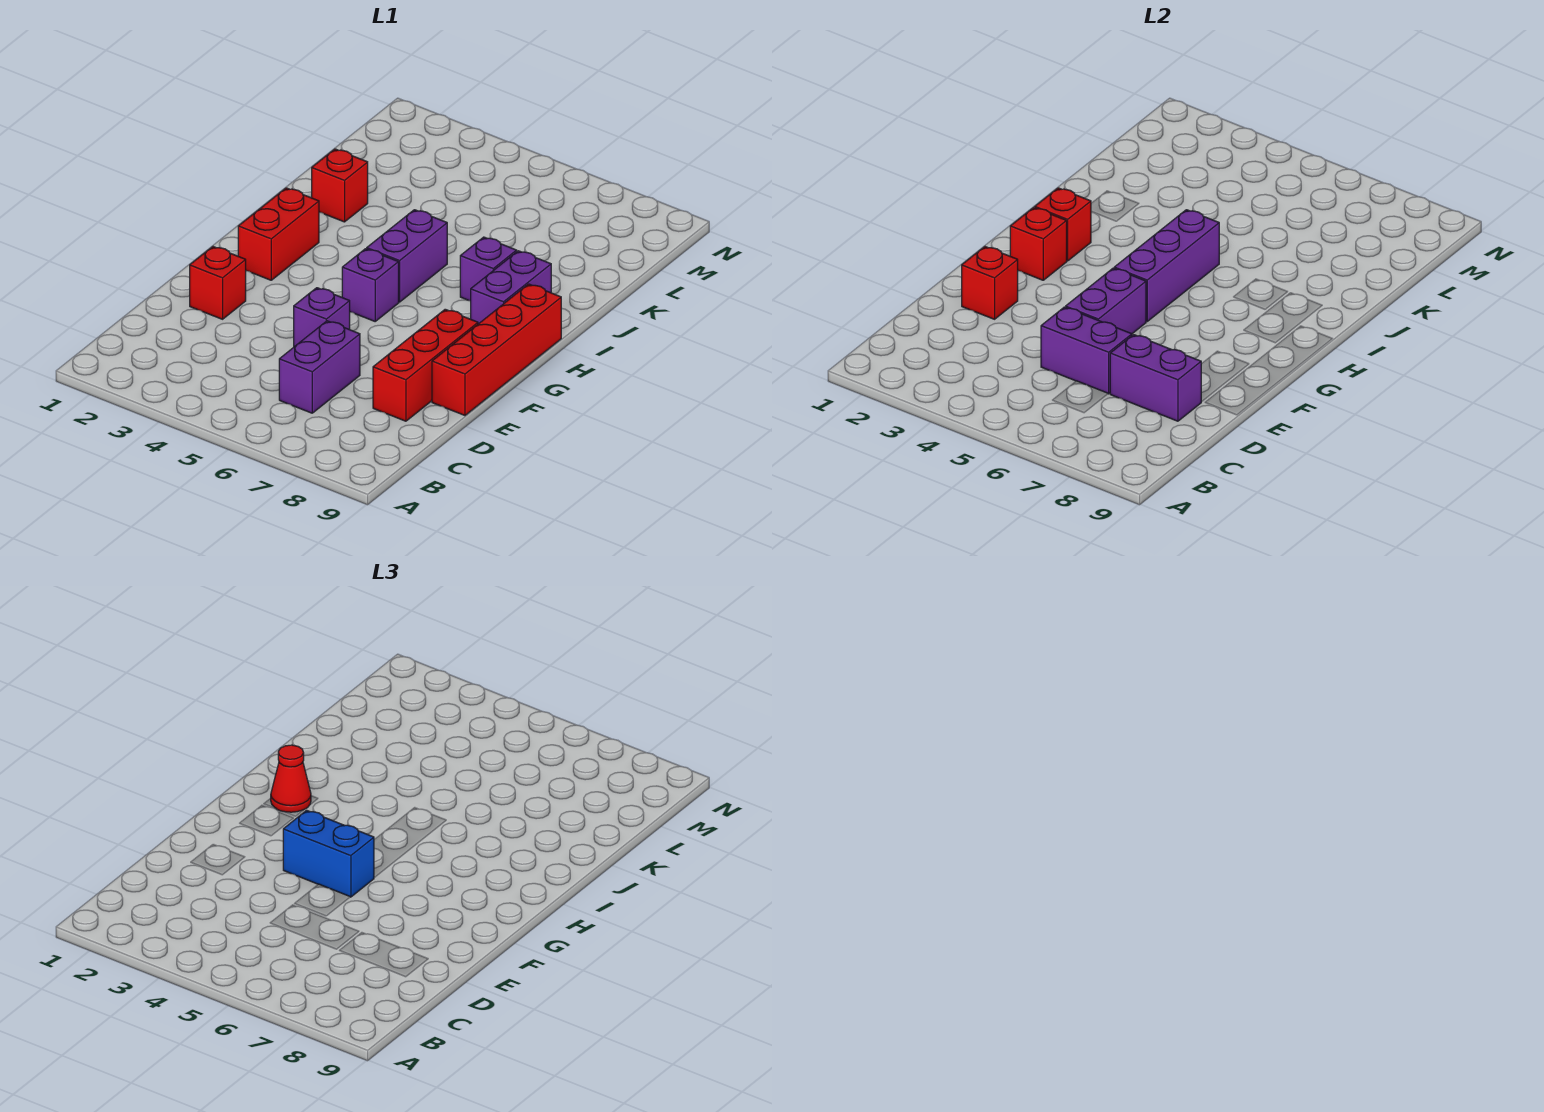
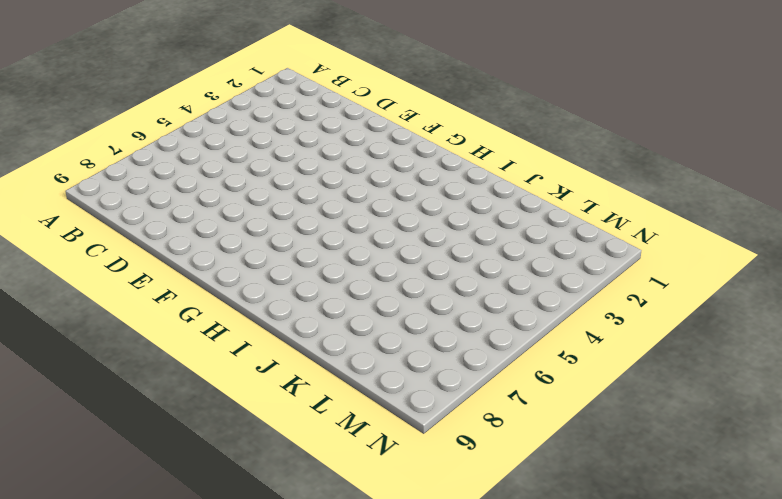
none -> purple 1x2 brick [279,321,360,413]
none -> red 1x3 brick [373,309,478,421]
none -> red 1x1 brick [190,247,246,319]

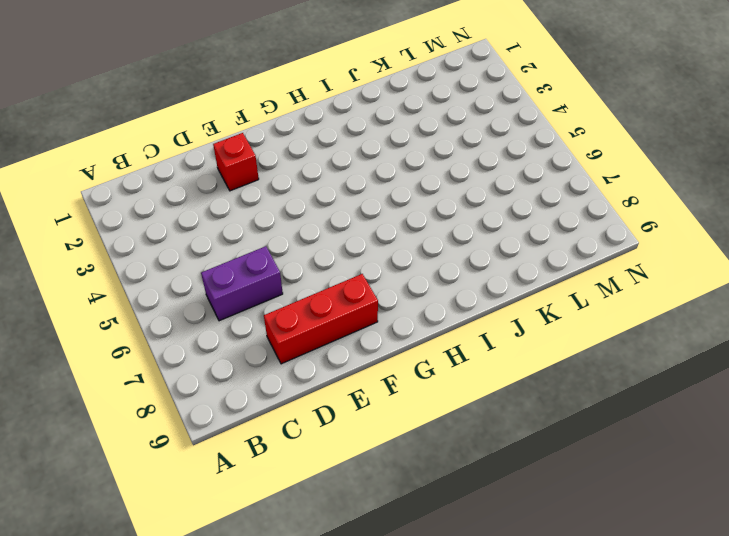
none -> purple 1x1 brick [294,288,350,347]
none -> red 1x4 brick [432,284,561,415]
none -> red 1x2 brick [238,188,319,280]

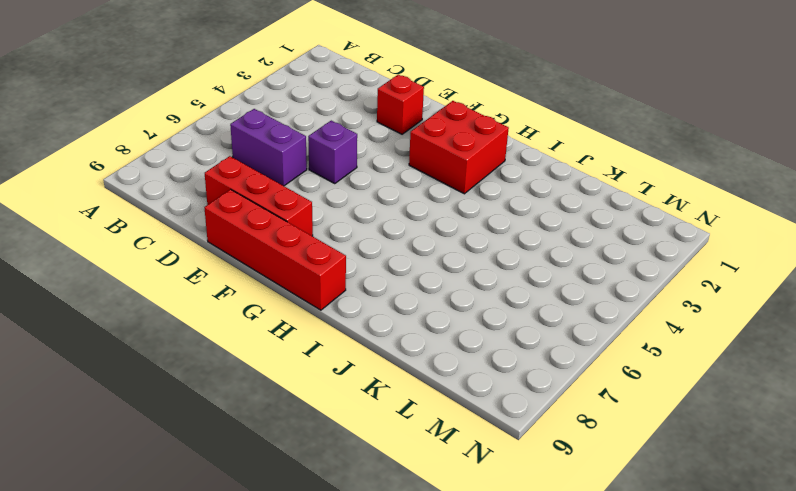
red 2x2 brick [409,101,509,194] -> red 1x2 brick [238,188,319,280]
none -> purple 1x1 brick [342,249,399,321]
none -> purple 1x2 brick [367,210,447,302]
none -> purple 1x2 brick [471,251,551,324]

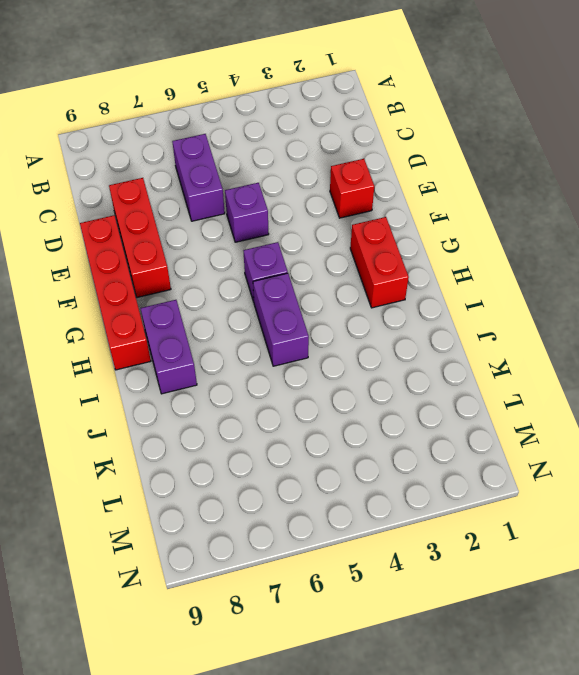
none -> purple 1x1 brick [460,237,517,301]
none -> red 1x1 brick [312,149,368,222]
none -> purple 1x2 brick [1041,307,1132,394]

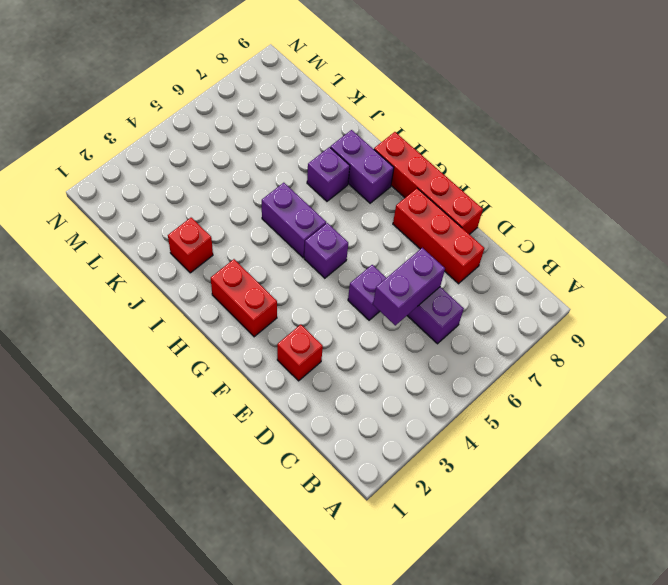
none -> purple 1x2 brick [1110,335,1201,421]
none -> red 1x1 brick [962,247,1018,319]
none -> purple 1x2 brick [1066,268,1146,334]

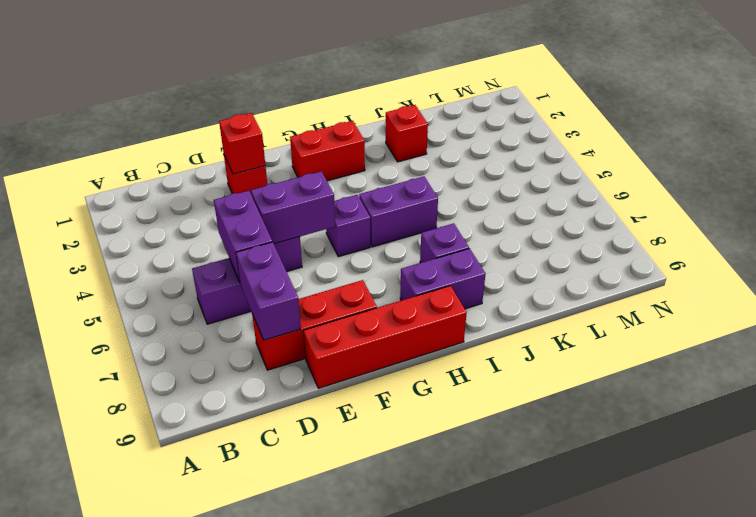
none -> red 1x1 brick [1010,207,1067,280]
none -> purple 1x3 brick [1114,210,1219,321]
none -> red 1x1 brick [1035,188,1091,261]

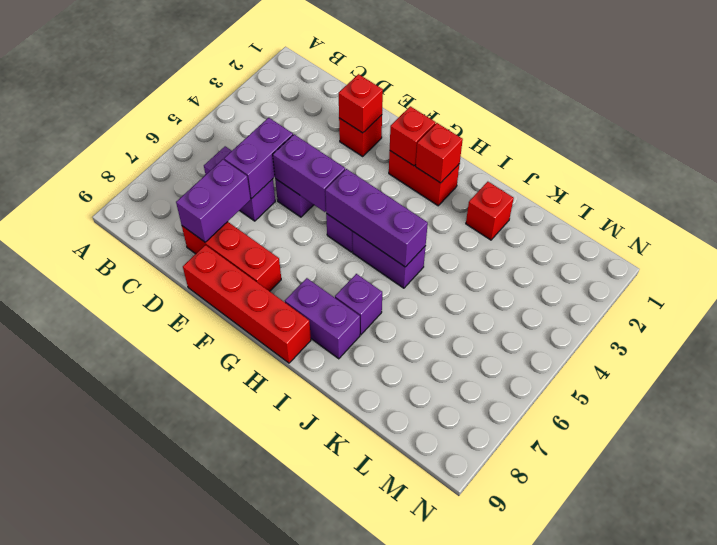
none -> blue 1x2 brick [283,810,374,897]
none -> red 1x1 cone [271,745,311,812]

